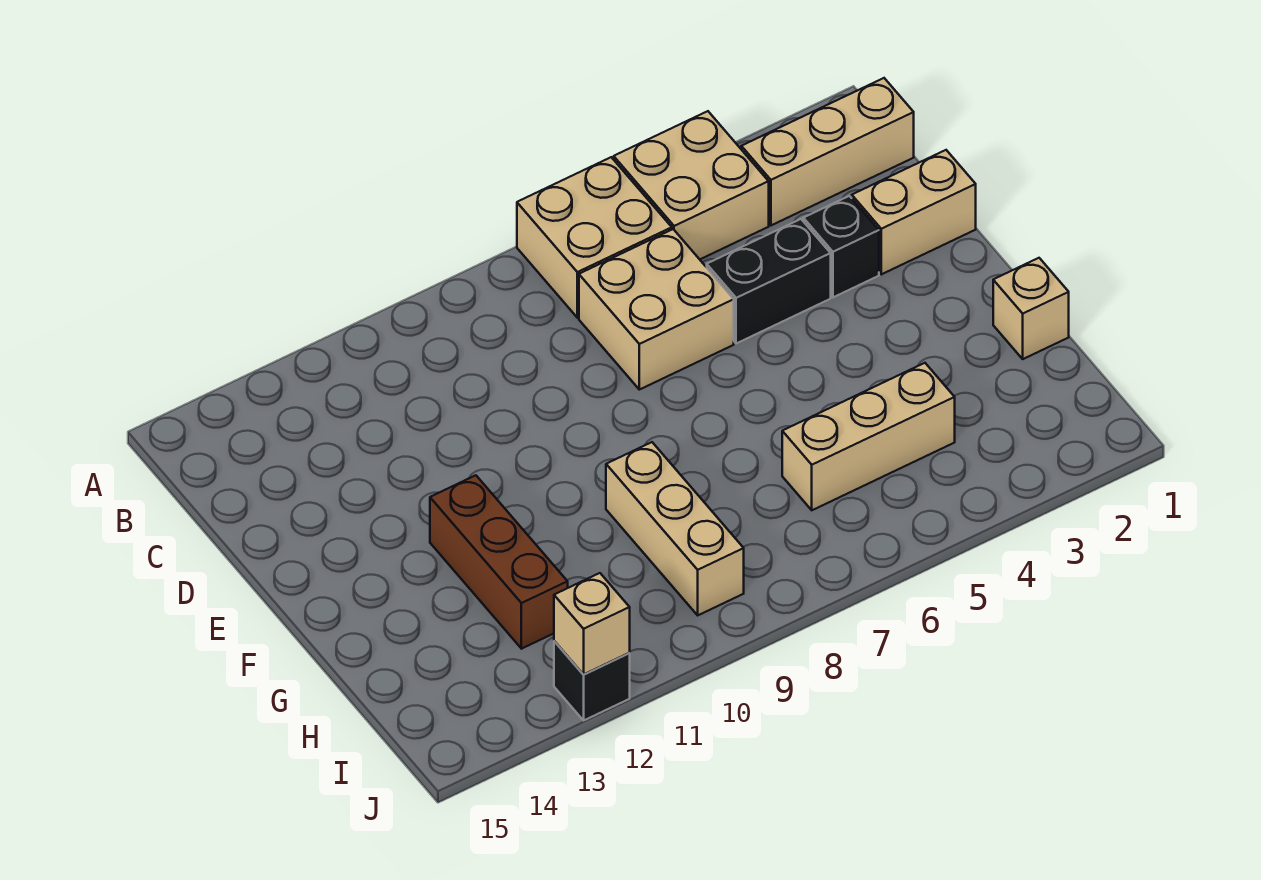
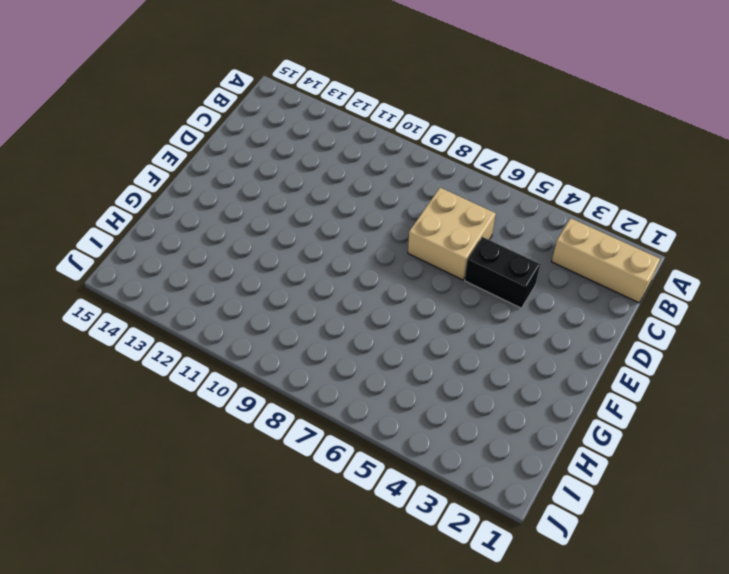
none -> tan 2x2 brick [614,111,769,259]
none -> tan 2x2 brick [517,157,672,318]
none -> tan 1x2 brick [852,150,976,274]

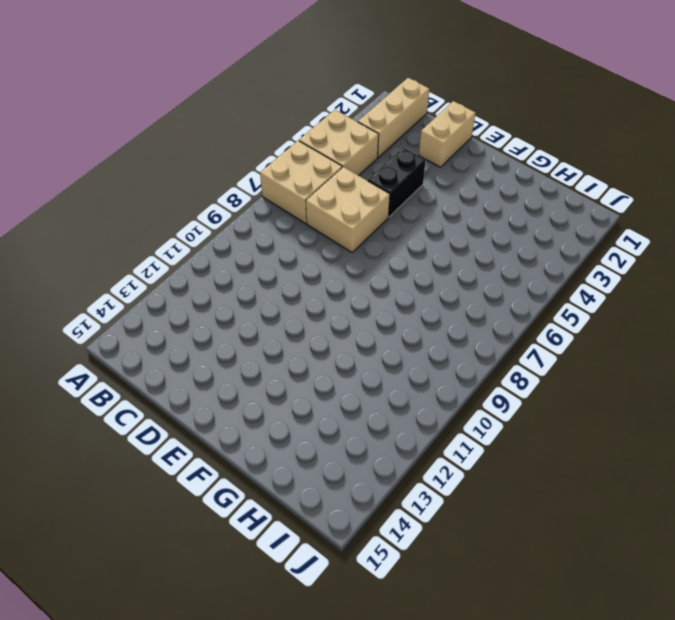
none -> black 1x1 brick [803,196,879,297]
none -> brown 1x3 brick [430,475,568,649]
none -> tan 1x1 brick [993,258,1069,359]

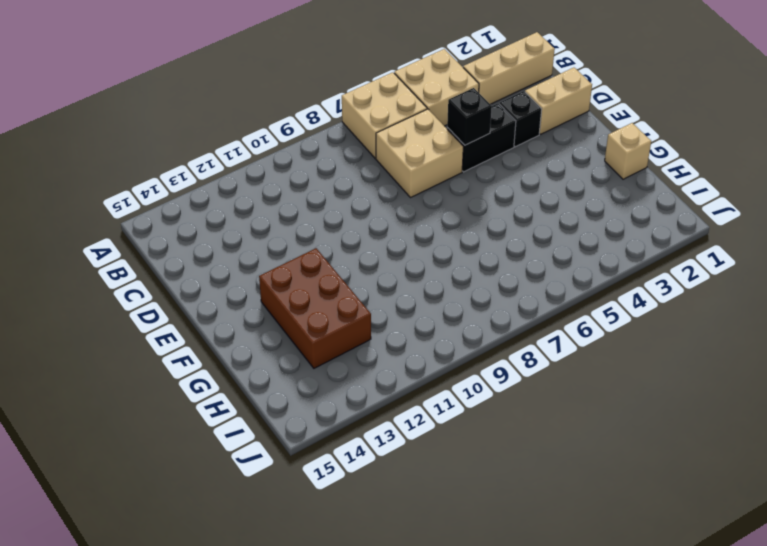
black 1x1 brick [447,88,492,145] -> black 1x1 brick moved to [554,641,630,720]
brown 2x3 brick [259,248,371,368] -> brown 1x3 brick [430,475,568,649]
none -> tan 1x3 brick [606,442,744,615]
none -> tan 1x3 brick [782,363,955,510]
none -> tan 1x1 brick [554,573,630,674]

